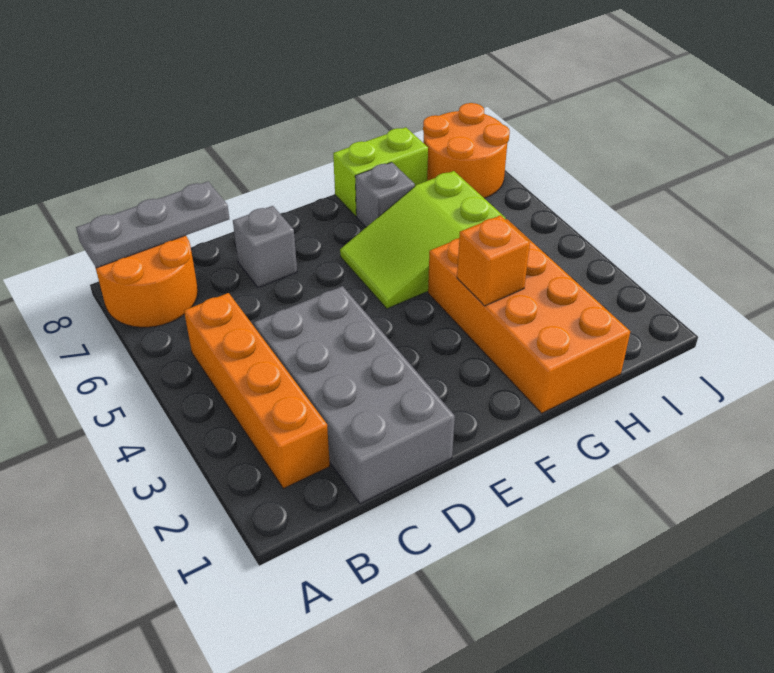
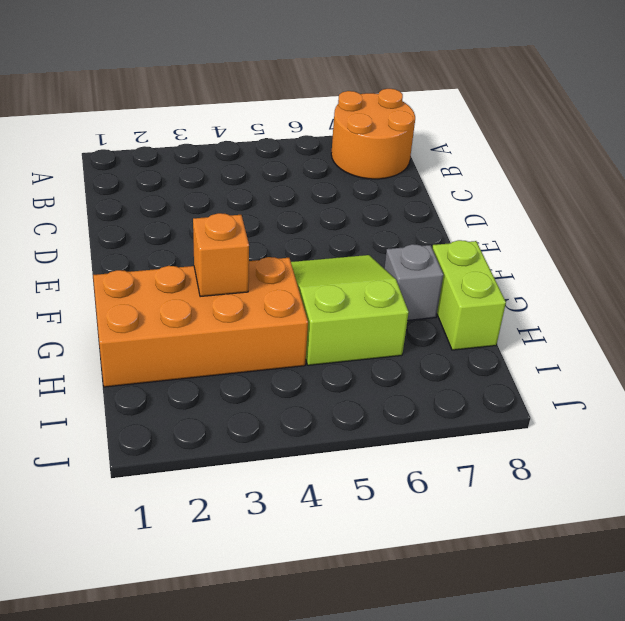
none -> orange 1x4 brick [184,293,330,489]
none -> grey 2x4 brick [254,286,455,504]

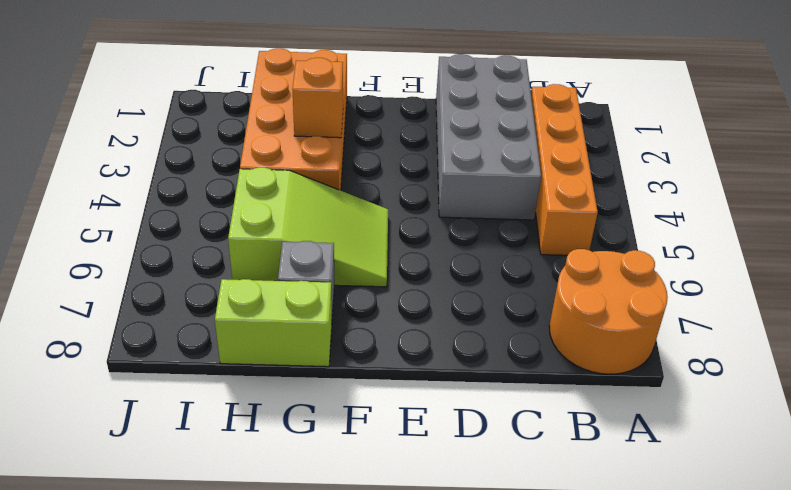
none -> grey 1x1 brick [233,206,297,288]
none -> orange 2x2 round brick [423,103,510,198]

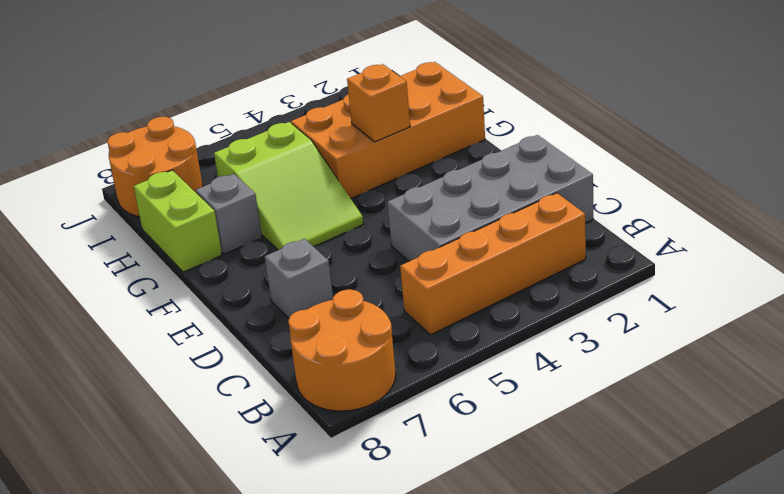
none -> grey 1x3 plate [76,182,229,268]

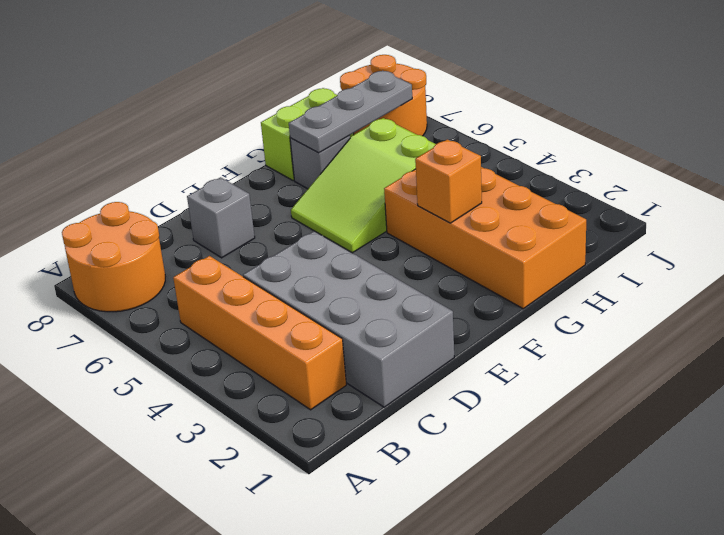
grey 1x3 plate [289,71,412,153] -> grey 1x3 plate moved to [76,182,229,268]

